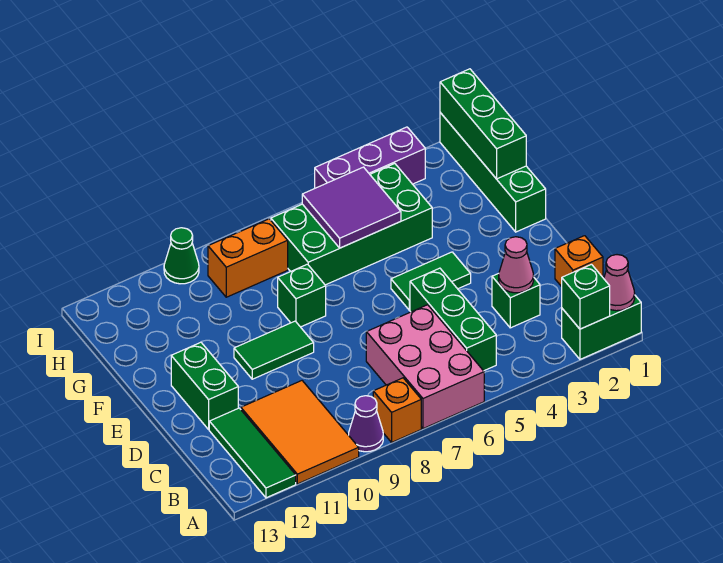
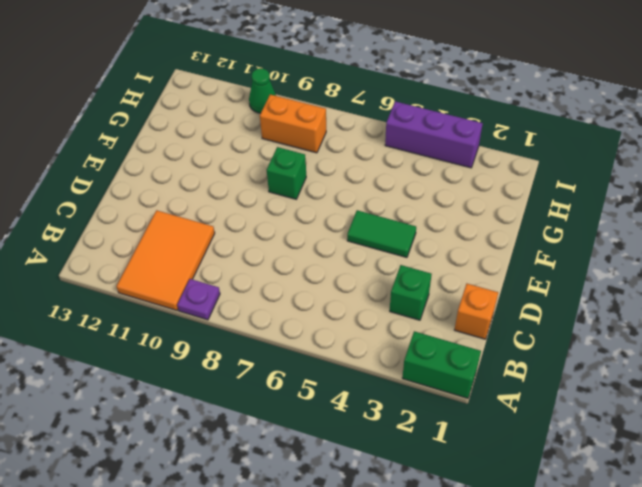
purple 1x1 plate [177,279,220,320] -> purple 1x1 cone [349,396,383,452]
none -> pink 2x3 brick [366,305,484,429]
none -> orange 1x1 brick [373,378,421,442]
none -> green 1x3 tile [209,408,296,498]

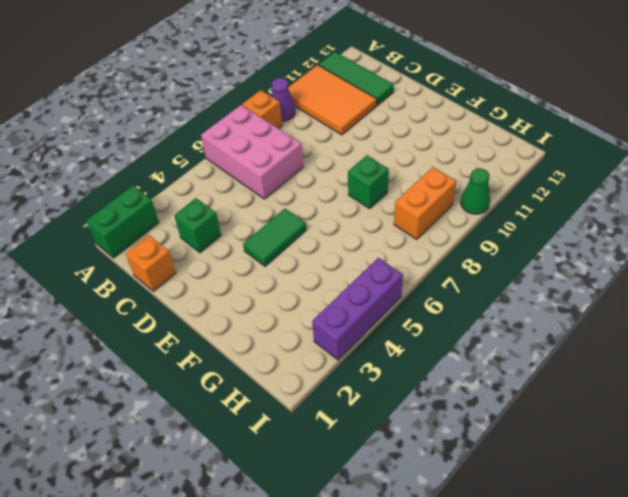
none -> green 1x3 brick [410,268,496,371]
none -> green 1x2 brick [171,342,238,429]
none -> green 1x2 tile [234,321,314,379]

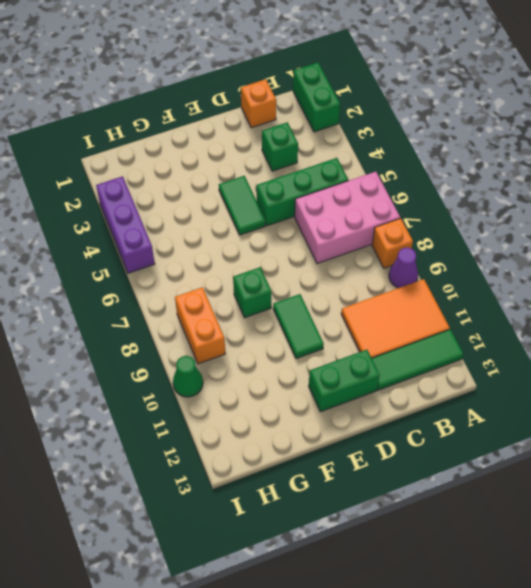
none -> green 1x4 brick [440,113,546,232]
none -> green 2x4 brick [271,164,432,285]
none -> pink 1x1 cone [604,255,635,311]

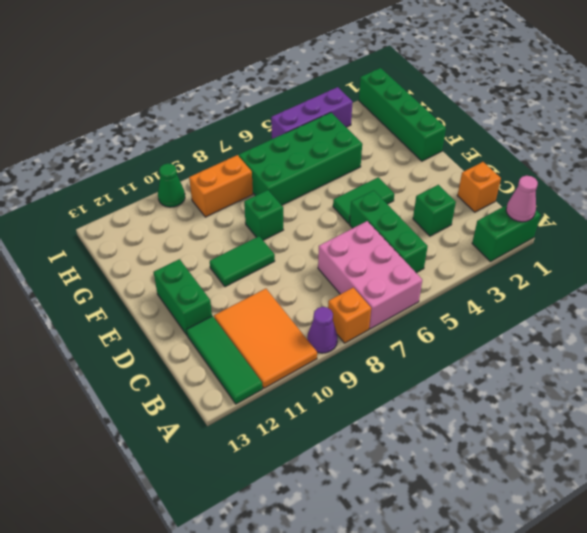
none -> green 1x1 brick [562,264,610,329]
none -> pink 1x1 cone [499,237,534,293]
none -> green 1x3 brick [440,69,526,179]

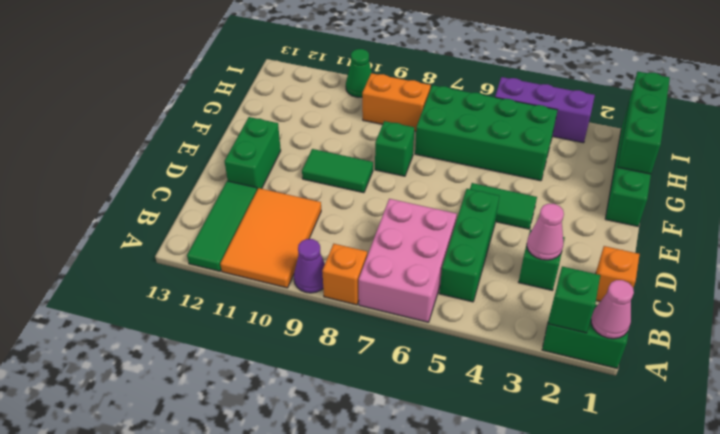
none -> purple 2x2 tile [302,167,401,248]

